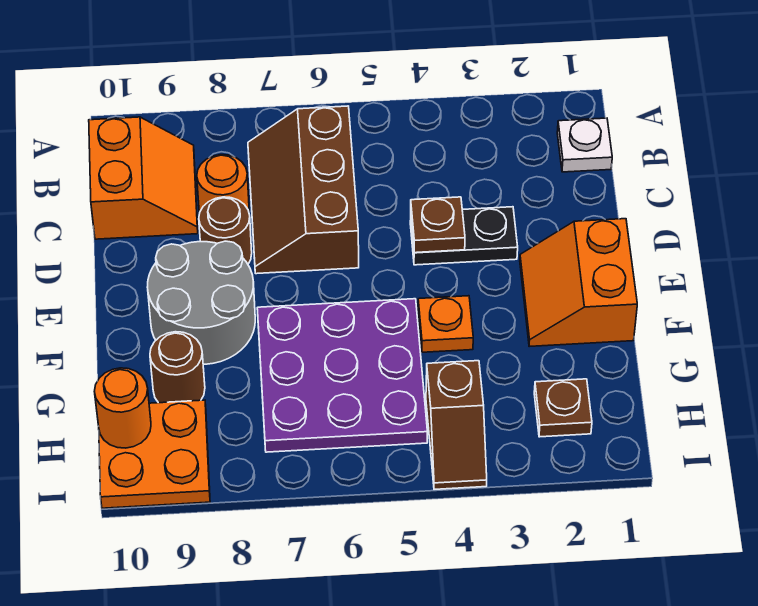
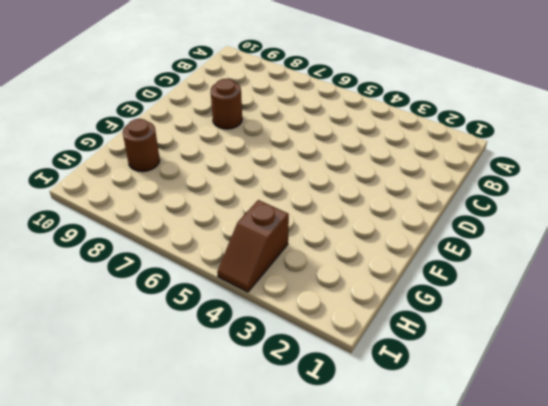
none -> white 1x1 plate [557,118,612,172]
none -> brown 2x3 slope [248,106,359,274]
none -> orange 2x2 slope [89,117,198,239]

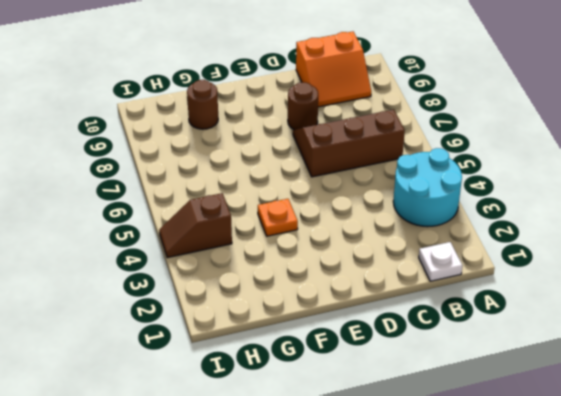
cyan 2x2 round brick [393,148,462,227] -> none
none -> orange 1x1 round brick [197,155,249,214]
none -> black 1x2 plate [410,207,518,265]
none -> orange 2x2 slope [520,219,637,347]

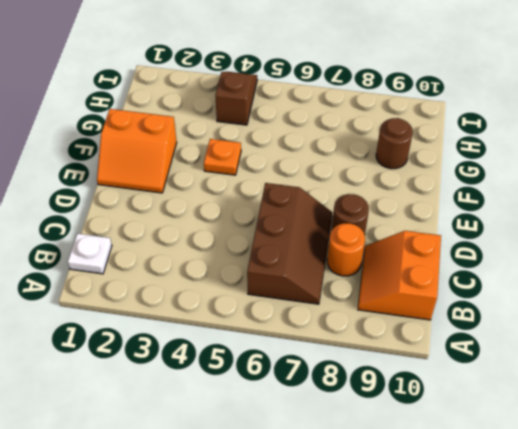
orange 2x2 slope [97,109,177,193] -> orange 2x2 slope turned to [520,219,637,347]
none -> black 1x2 plate [410,207,518,265]
none -> grey 2x2 round brick [147,241,255,364]
none -> purple 3x3 plate [257,299,427,452]

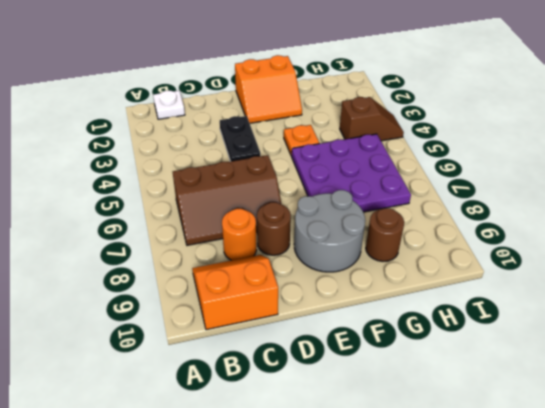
none -> brown 1x1 plate [534,379,592,437]
none -> orange 2x2 plate [99,400,210,508]
none -> brown 1x1 plate [411,197,465,253]

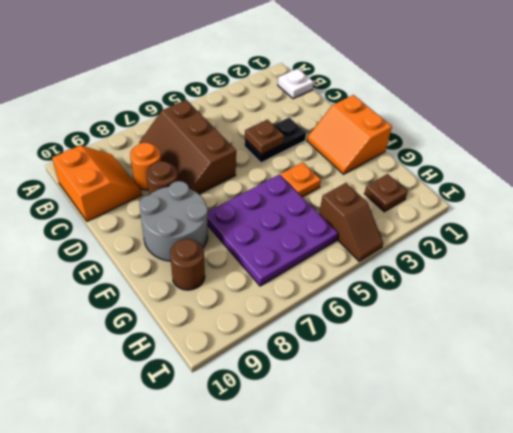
none -> orange 2x2 plate [99,400,210,508]
none -> orange 1x1 round brick [94,368,151,448]

